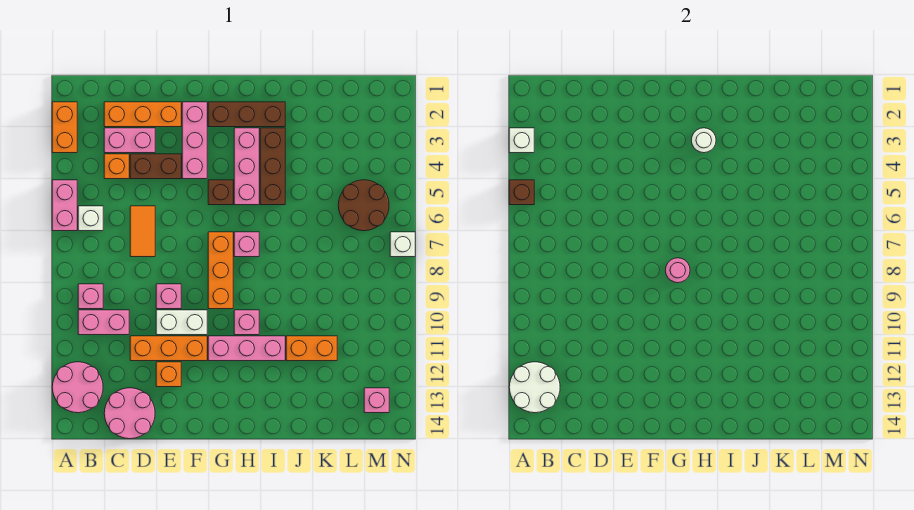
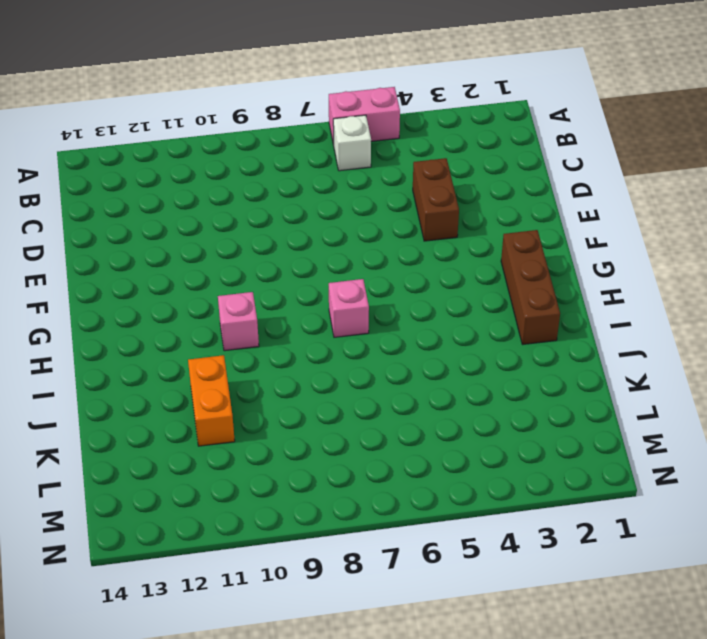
none -> orange 1x2 brick [52,102,77,153]
none -> pink 2x2 round brick [52,362,103,413]
none -> pink 1x1 brick [78,284,103,309]
none -> pink 1x2 brick [78,310,129,335]

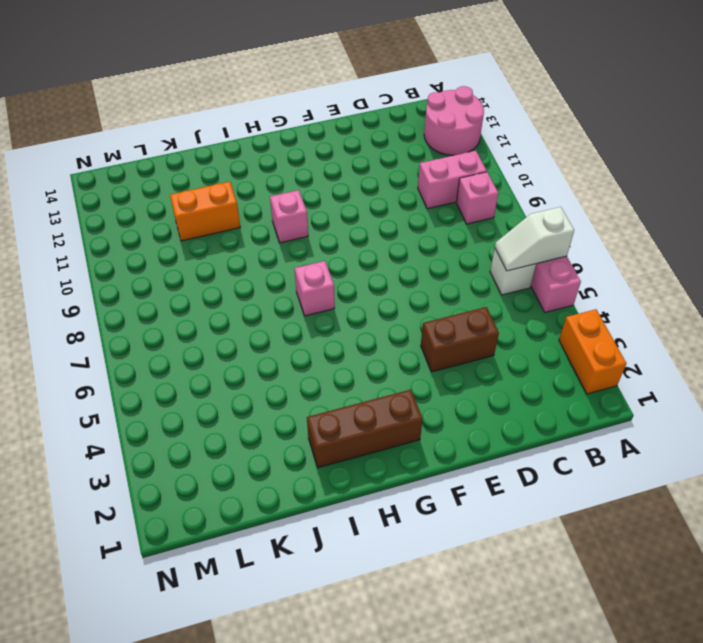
white 1x2 slope [495,207,574,271] -> none
none -> orange 1x3 brick [104,102,181,127]
none -> pink 1x2 brick [104,128,155,153]
none -> orange 1x1 brick [104,154,129,179]
none -> pink 2x2 round brick [104,388,155,439]

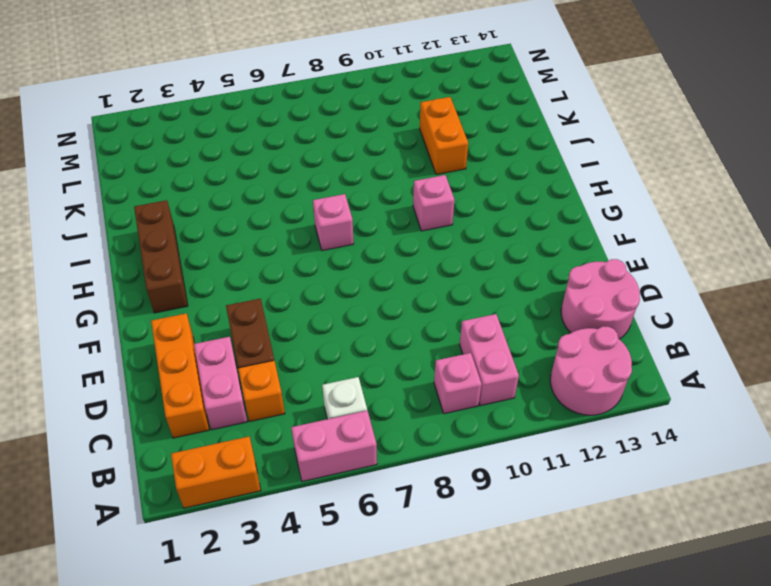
none -> orange 1x2 tile [130,206,155,257]
none -> orange 1x3 brick [130,336,207,361]
none -> pink 1x1 brick [156,284,181,309]
none -> white 1x2 brick [156,310,207,335]

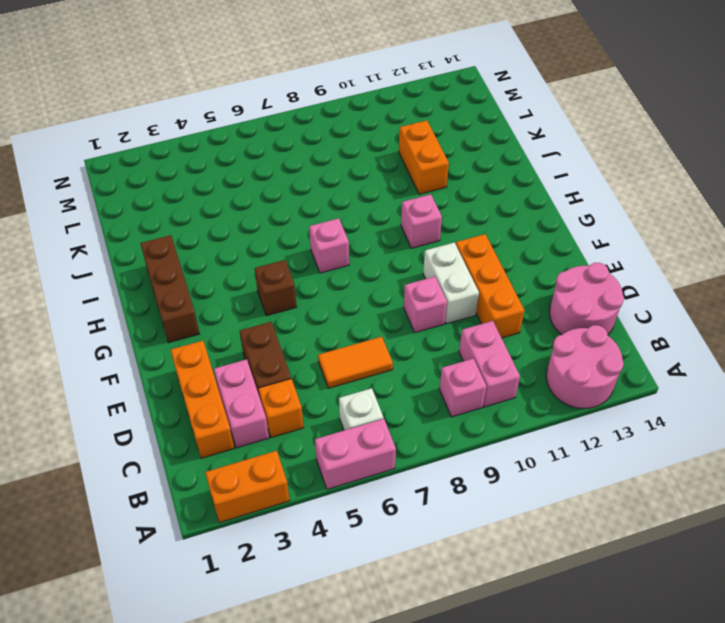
none -> orange 1x1 brick [156,362,181,387]
none -> pink 1x3 brick [182,102,207,179]
none -> orange 1x3 brick [208,232,233,309]
none -> pink 1x3 brick [208,336,285,361]

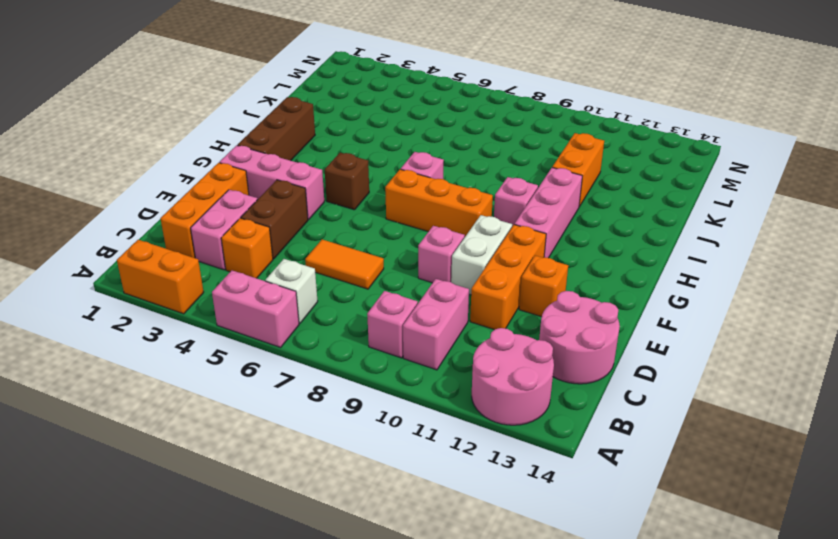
none -> pink 1x3 brick [234,128,259,205]
none -> brown 1x3 brick [260,128,285,205]
none -> brown 2x2 round brick [338,180,389,231]
none -> pink 1x1 brick [364,388,389,413]

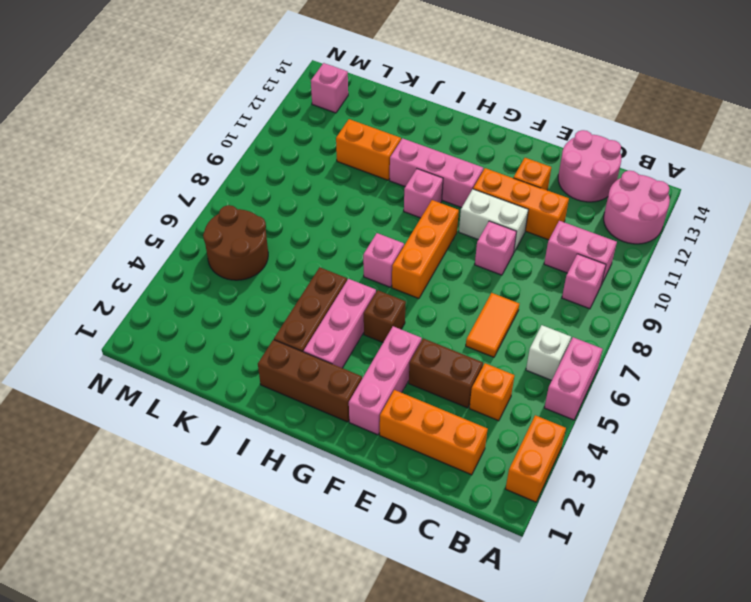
none -> pink 1x2 brick [104,128,155,153]
none -> white 1x1 brick [390,232,415,257]
none -> white 1x1 brick [509,128,534,153]
none -> brown 1x1 brick [509,180,534,205]

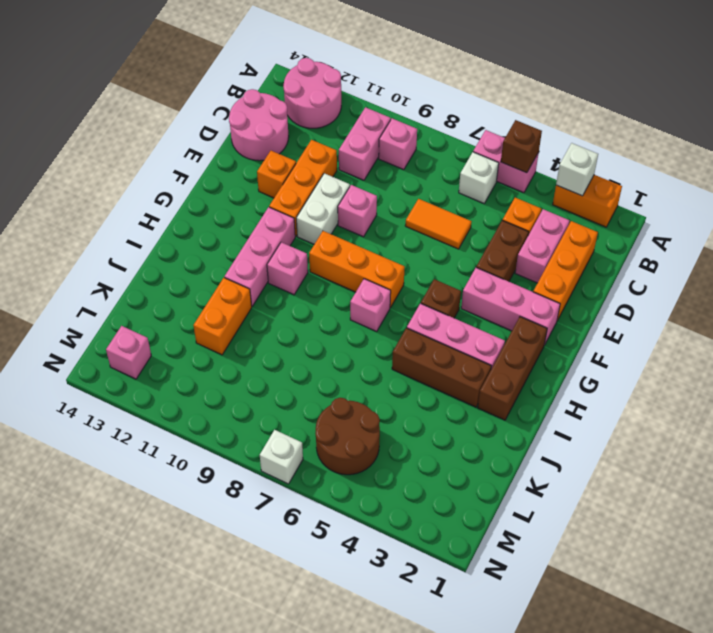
none -> white 2x2 round brick [509,362,560,413]
none -> pink 1x1 round brick [665,258,690,283]
none -> white 1x1 round brick [691,128,716,153]

